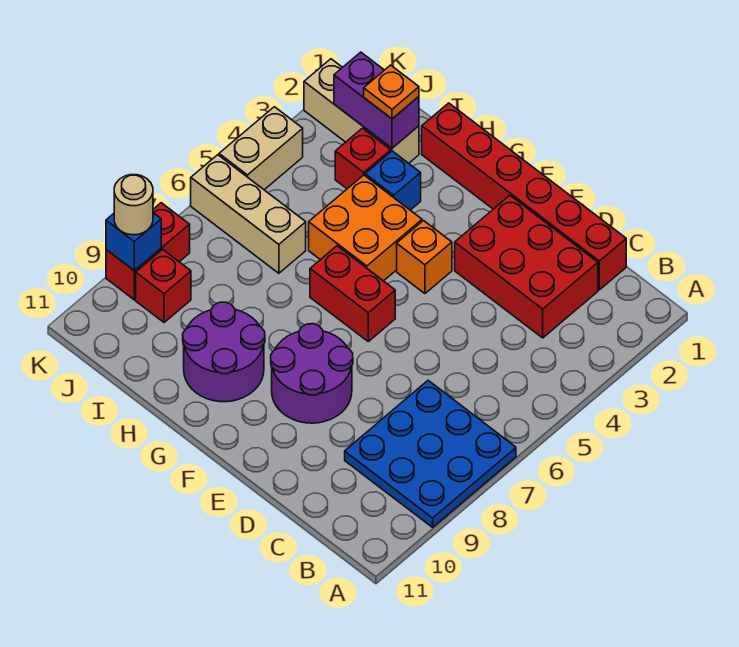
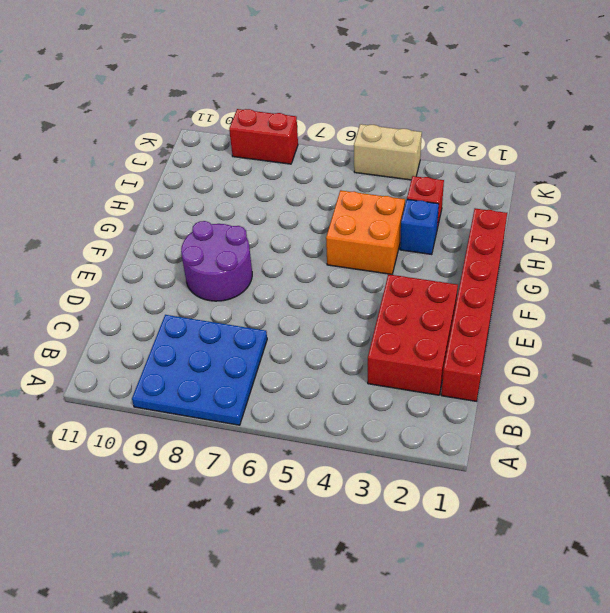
none -> orange 1x1 brick [397,221,452,294]
none -> red 1x2 brick [310,246,395,341]
none -> purple 2x2 round brick [183,302,265,402]

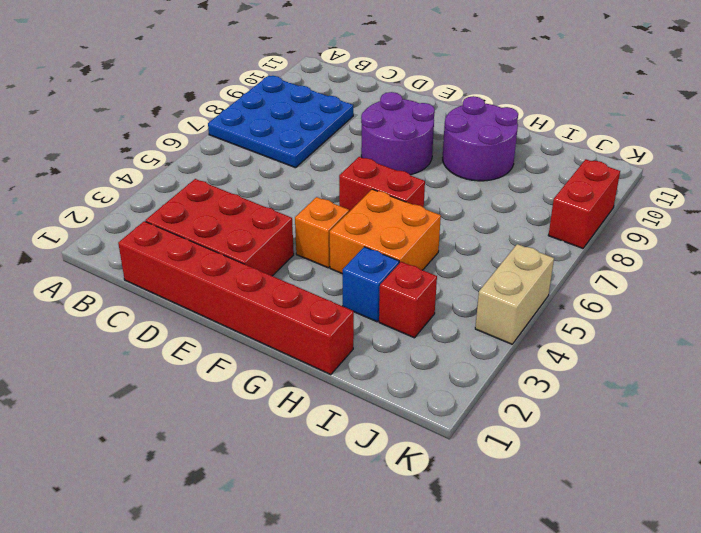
none -> tan 1x3 brick [304,59,419,163]
none -> tan 1x3 brick [191,155,306,273]
none -> red 1x1 brick [136,249,191,323]

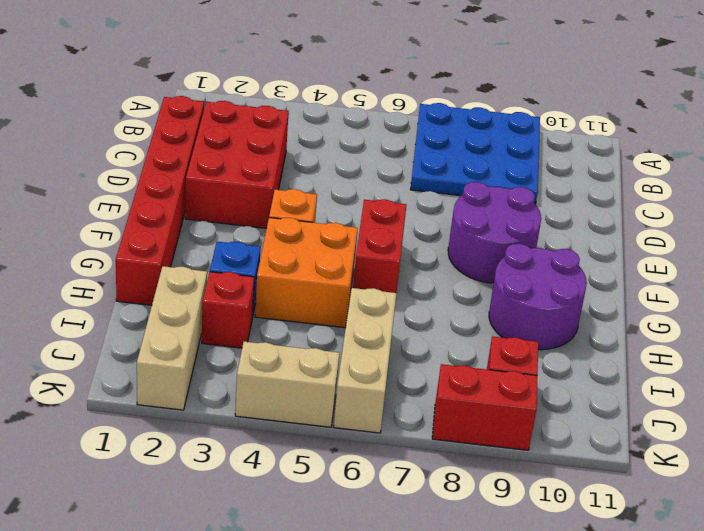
none -> purple 1x2 brick [334,52,419,148]
none -> blue 1x1 brick [106,213,161,271]
none -> orange 1x1 plate [364,65,419,119]

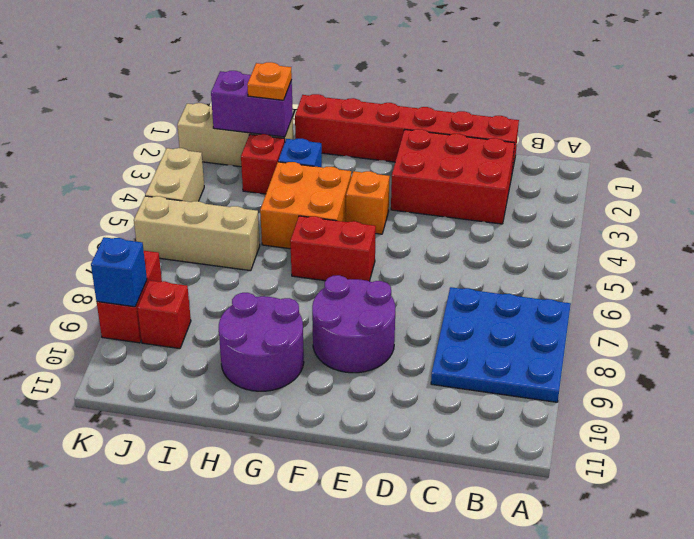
none -> tan 1x1 round brick [114,175,153,235]

